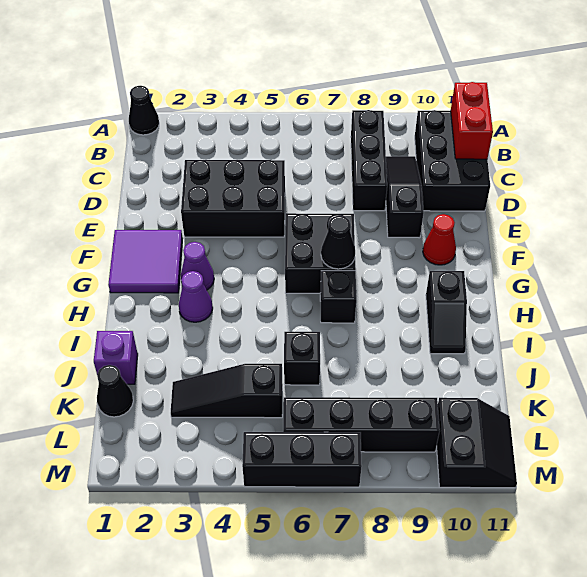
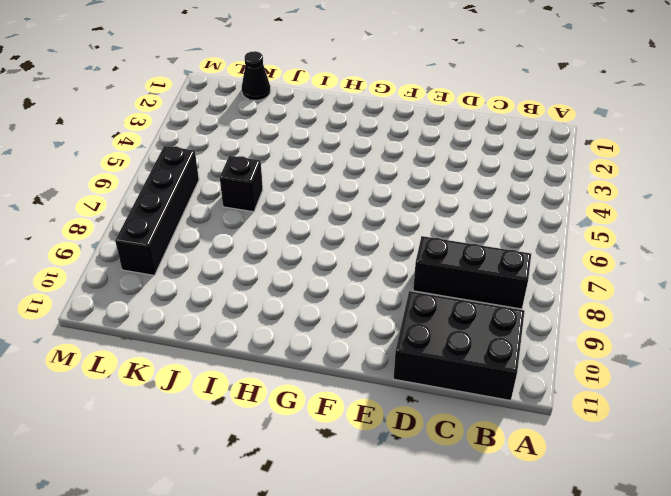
none -> black 1x1 cone [129,86,159,135]
none -> black 1x3 slope [386,156,424,238]
none -> black 2x3 brick [181,160,285,237]

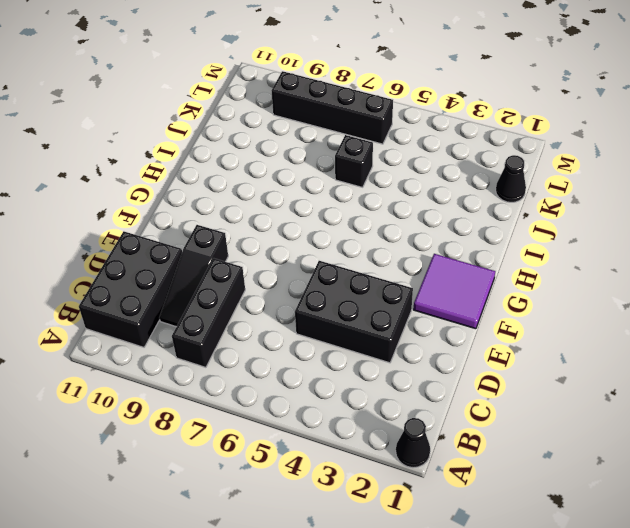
none -> black 2x2 brick [285,213,356,293]
none -> red 1x1 cone [423,214,456,265]
none -> purple 1x1 cone [181,242,214,290]

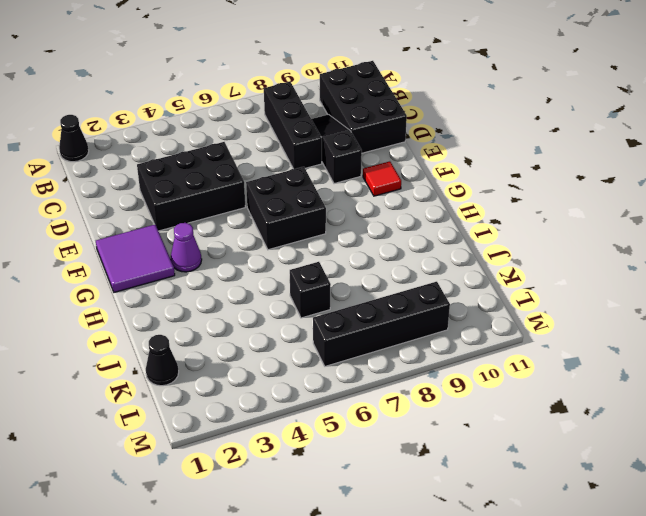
red 1x1 tile [363,161,401,196] -> red 1x1 cone [423,214,456,265]
none -> purple 1x1 cone [179,271,213,322]
none -> black 1x1 brick [320,271,356,323]
none -> black 1x2 slope [426,271,467,354]

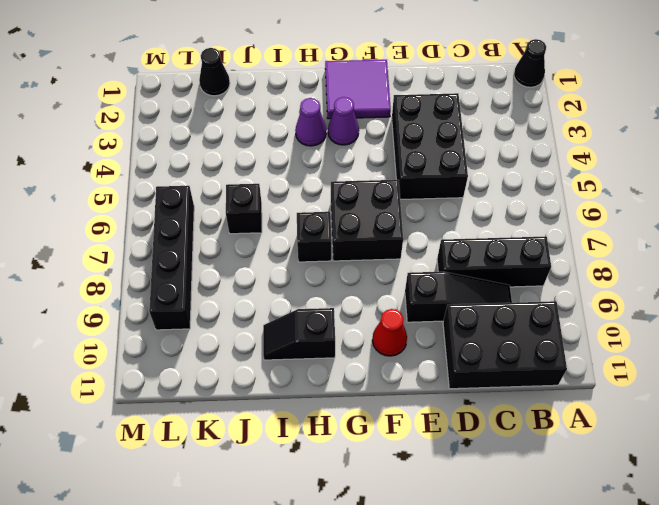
none -> purple 1x1 brick [94,331,138,384]
none -> black 1x3 slope [171,364,283,418]
none -> black 2x2 slope [437,398,517,488]

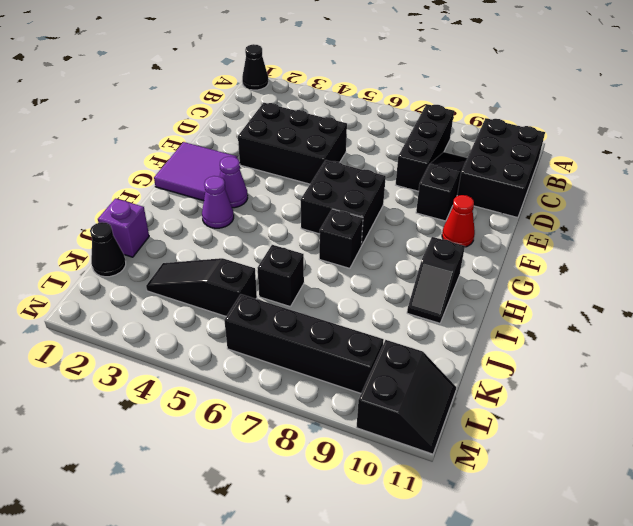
none -> black 1x3 brick [242,432,362,487]
none -> red 1x2 brick [451,82,493,159]
none -> black 1x1 cone [321,216,355,269]

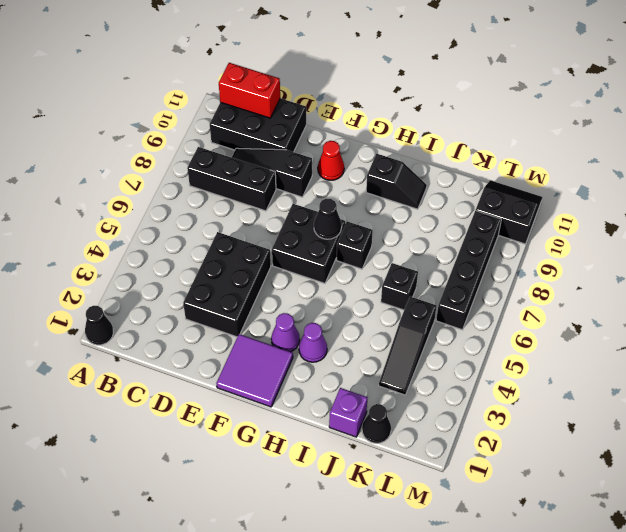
none -> black 1x3 brick [242,432,362,487]

